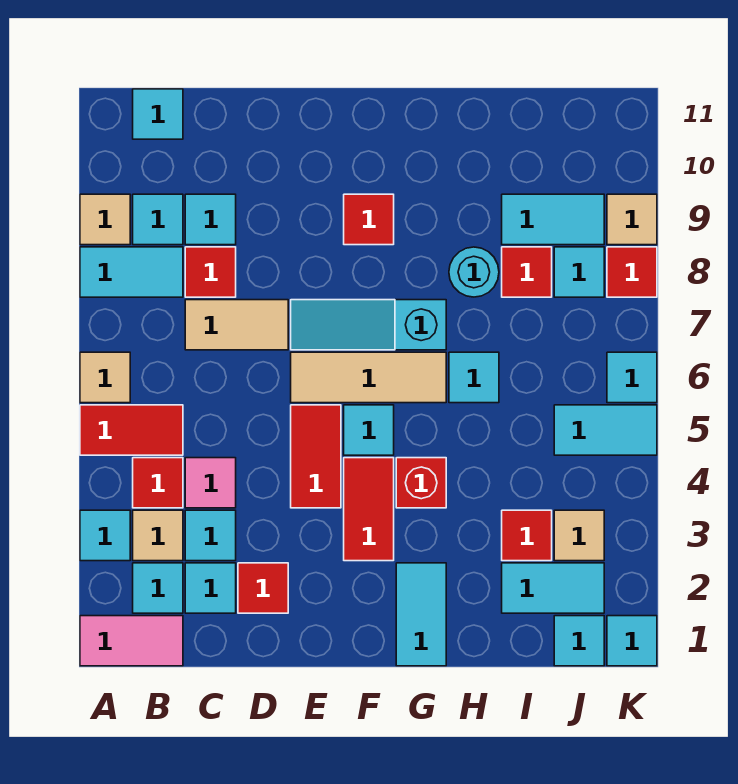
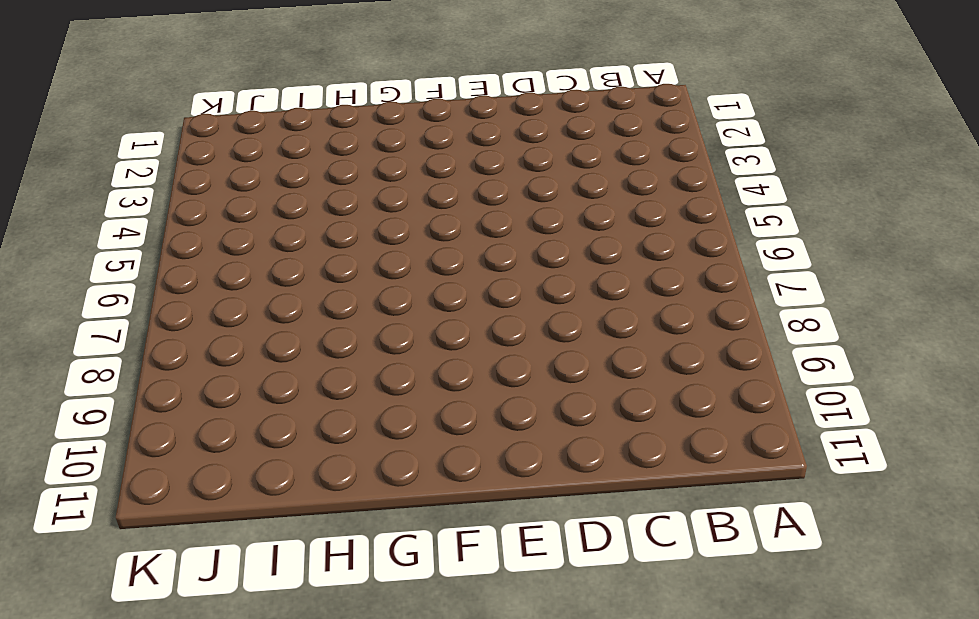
none -> pink 1x2 tile [80,616,183,666]
none -> cyan 1x1 tile [80,510,130,561]
none -> red 1x2 tile [80,405,183,455]
none -> tan 1x1 tile [80,352,130,403]

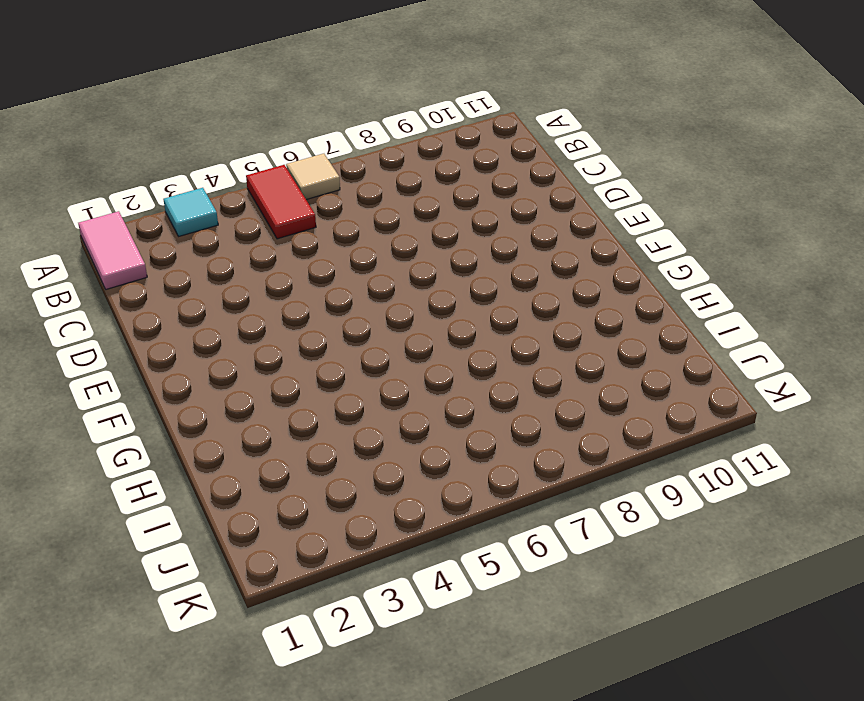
none -> cyan 1x2 tile [80,247,183,297]
none -> tan 1x1 tile [80,194,130,245]
none -> cyan 1x1 tile [133,563,183,613]
none -> tan 1x1 tile [133,510,183,561]

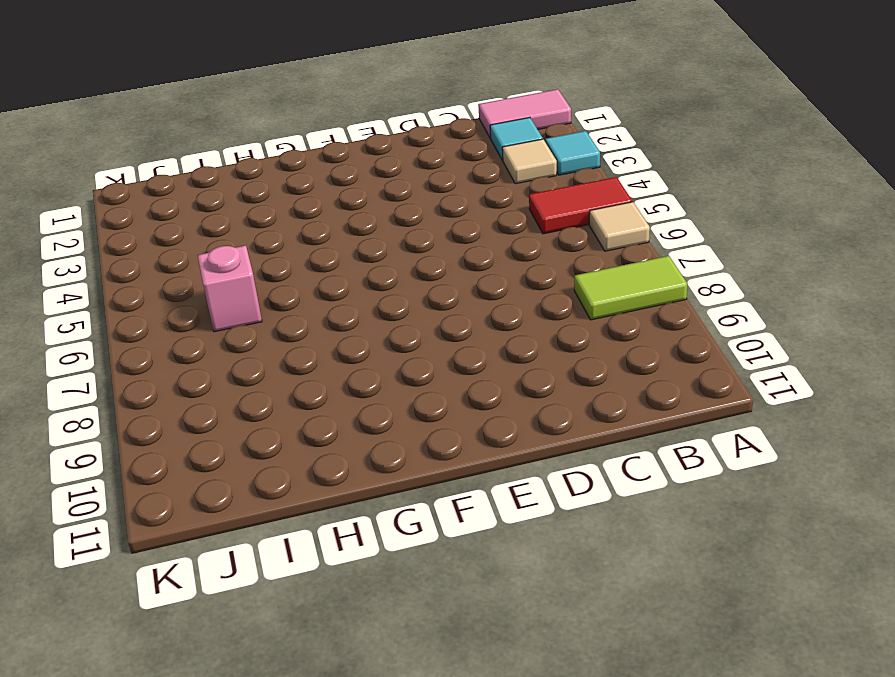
lime 1x2 tile [574,256,687,320] -> cyan 1x2 tile [80,247,183,297]
pink 1x1 brick [197,245,262,332] -> none
none -> tan 1x1 tile [80,194,130,245]
none -> red 1x1 tile [133,458,183,508]
none -> cyan 1x1 tile [133,194,183,245]
none -> cyan 1x1 tile [133,89,183,139]

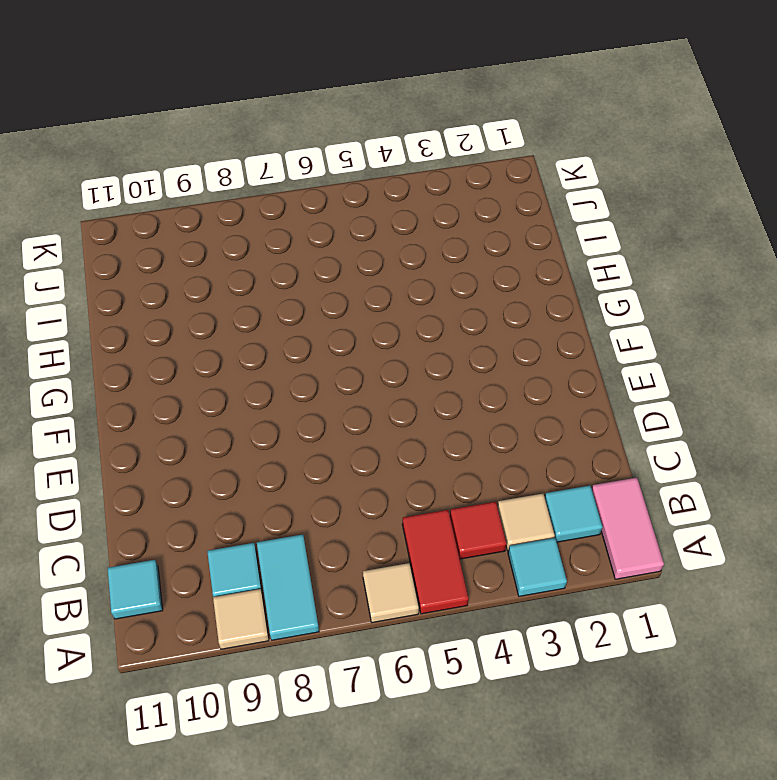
none -> cyan 1x1 tile [185,563,236,613]
none -> cyan 1x1 tile [185,510,236,561]
none -> pink 1x1 tile [185,458,236,508]
none -> tan 1x2 tile [185,300,288,350]

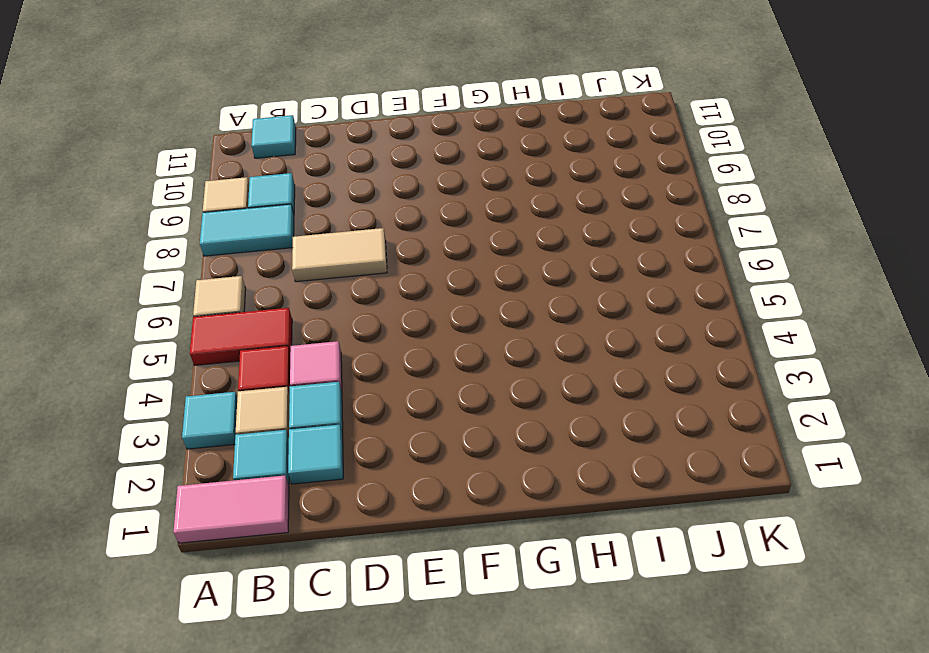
none -> red 1x1 tile [185,247,236,297]
none -> cyan 1x1 tile [185,194,236,245]
none -> red 1x1 tile [238,563,288,613]
none -> red 1x2 tile [291,405,341,508]

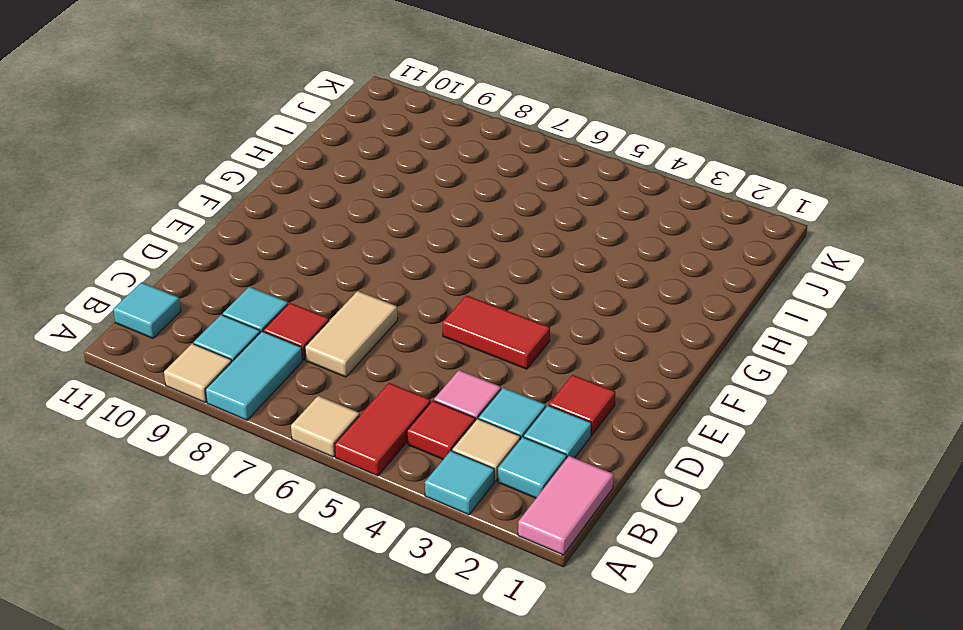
none -> tan 1x3 tile [291,352,446,403]
none -> cyan 1x3 slope [291,300,446,350]
none -> red 1x2 tile [344,458,394,561]
none -> cyan 1x1 tile [344,405,394,455]

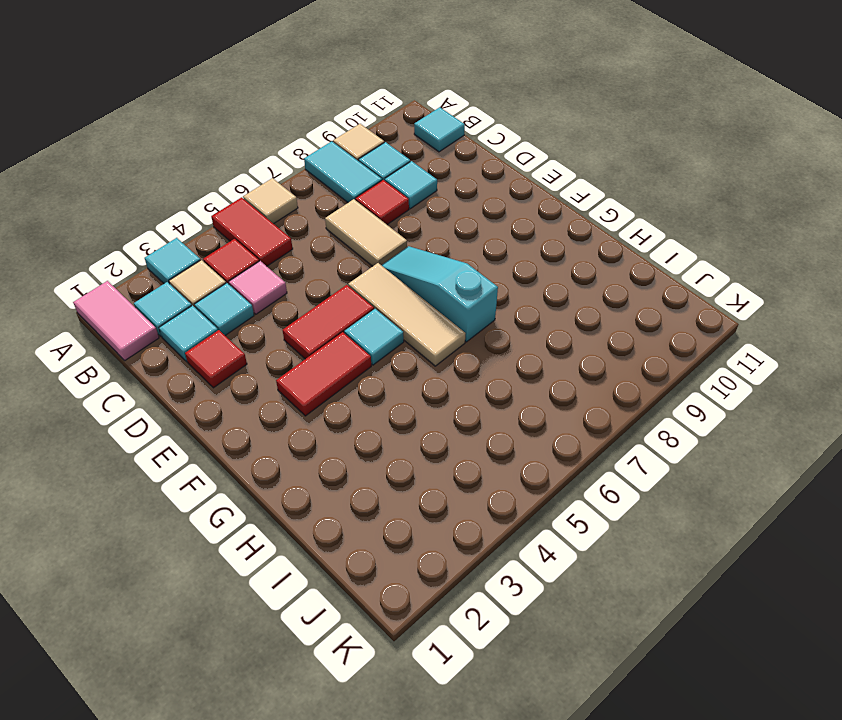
none -> red 1x1 tile [344,194,394,245]
none -> cyan 1x2 tile [396,563,446,666]
none -> red 1x1 brick [396,458,446,508]
none -> cyan 1x1 tile [449,352,499,403]

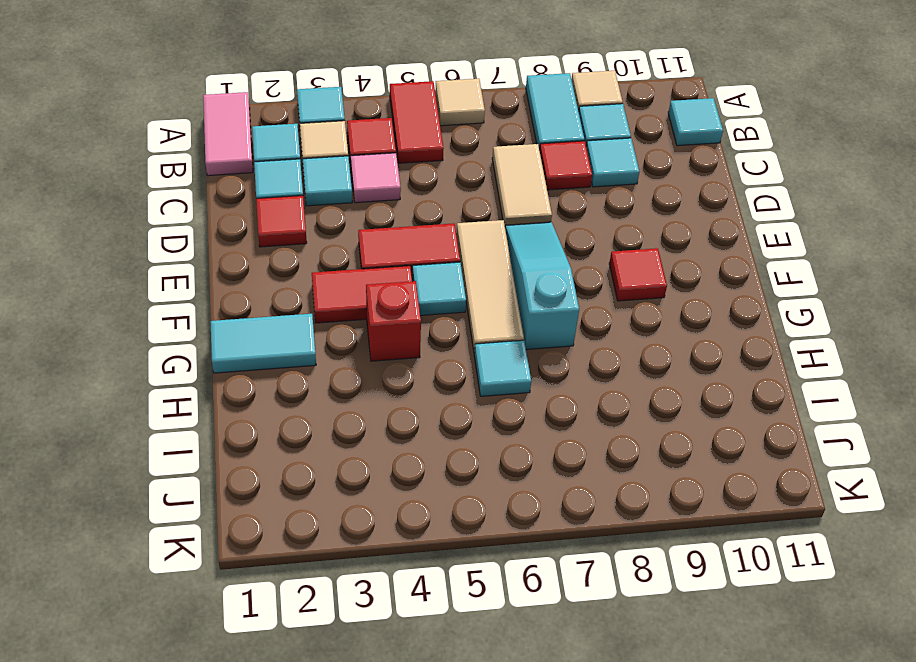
none -> cyan 1x1 round brick [449,247,499,297]
none -> cyan 1x2 tile [502,563,604,613]
none -> red 1x1 tile [502,510,552,561]
none -> red 1x1 tile [502,247,552,297]

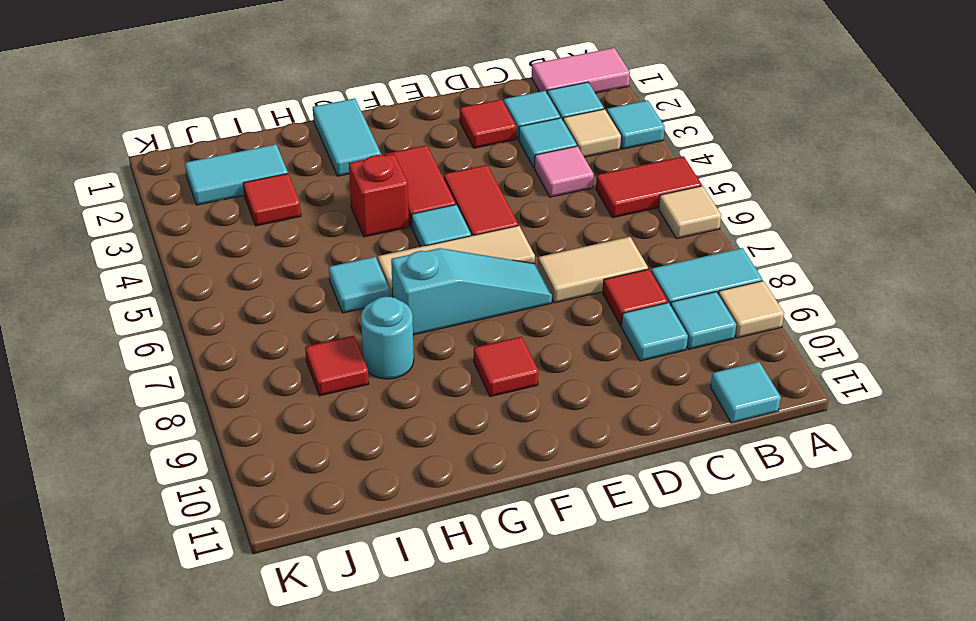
none -> red 1x1 tile [133,458,183,508]
none -> cyan 1x2 tile [502,194,604,245]
none -> cyan 1x1 tile [554,616,604,666]
none -> tan 1x1 tile [554,510,604,561]

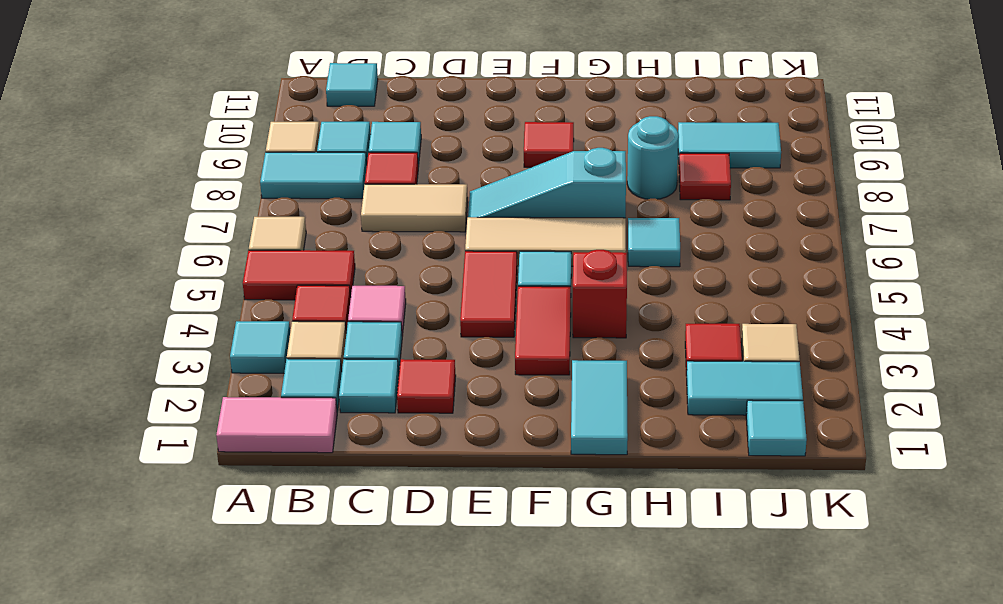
none -> cyan 1x2 tile [554,405,657,455]
none -> cyan 1x1 tile [554,247,604,297]
none -> cyan 1x1 tile [607,616,657,666]
none -> cyan 1x1 tile [607,352,657,403]

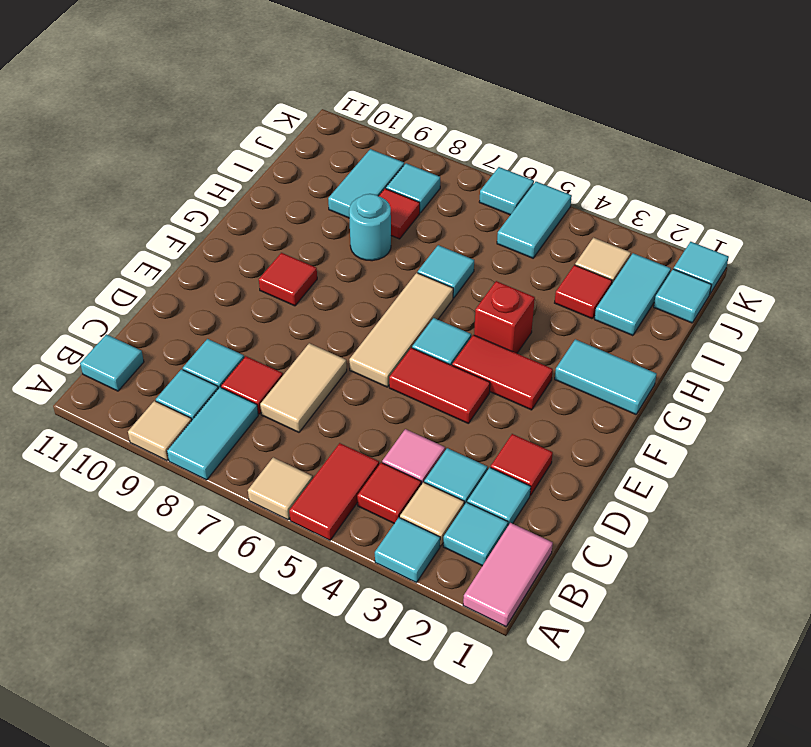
none -> cyan 1x3 slope [291,300,446,350]
none -> red 1x1 tile [607,247,657,297]
none -> tan 1x1 tile [607,194,657,245]

